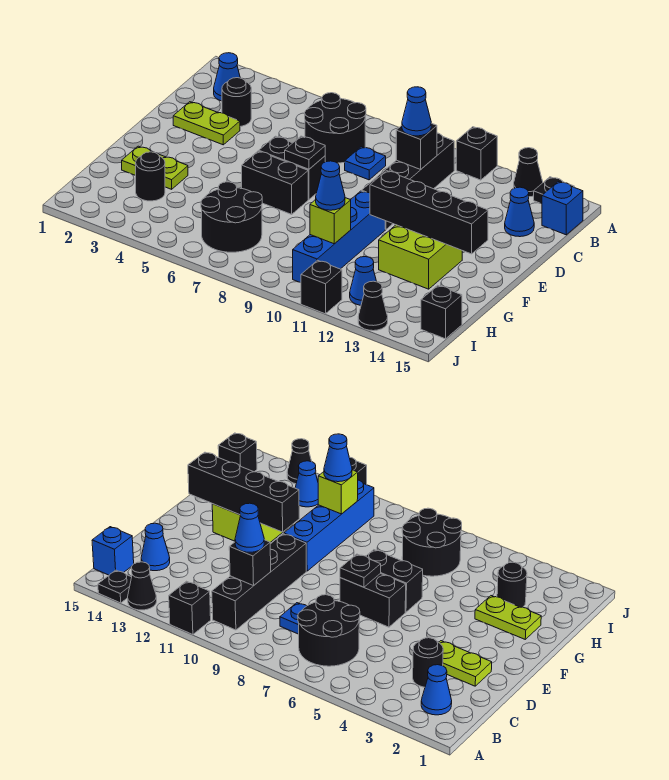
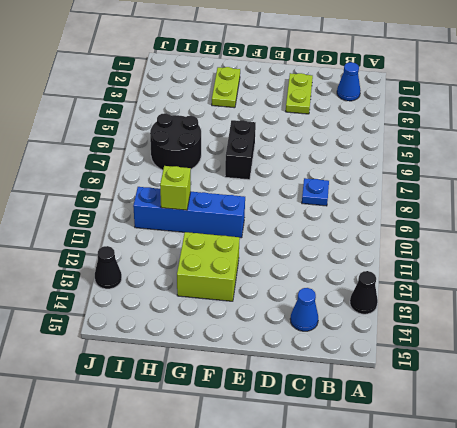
none -> black 1x1 brick [456,127,497,180]
none -> black 1x1 plate [534,177,574,204]
none -> black 2x2 round brick [305,93,366,163]

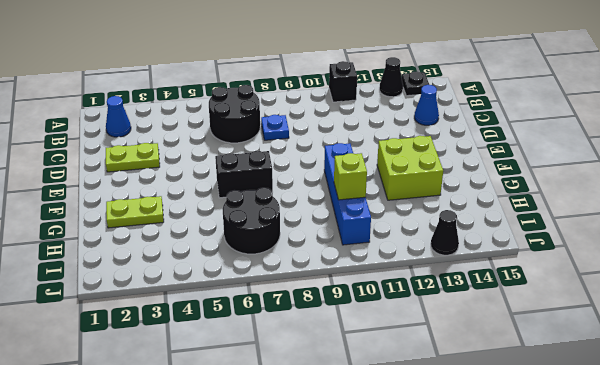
none -> black 1x4 brick [362,133,454,229]
none -> blue 1x1 brick [542,182,583,235]
none -> black 1x1 round brick [222,78,251,126]

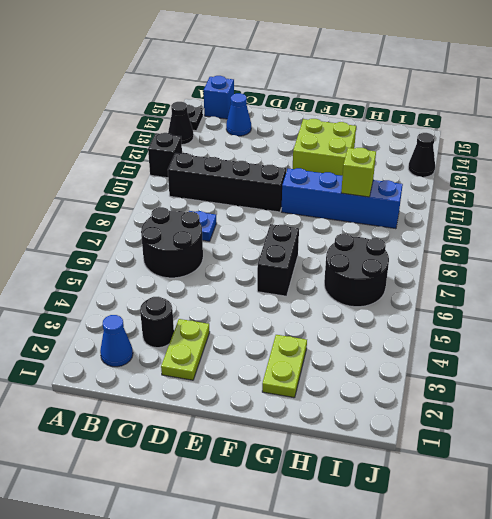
none -> black 1x2 brick [259,136,325,200]
none -> black 1x1 round brick [136,152,165,201]
none -> blue 1x1 cone [350,257,377,305]

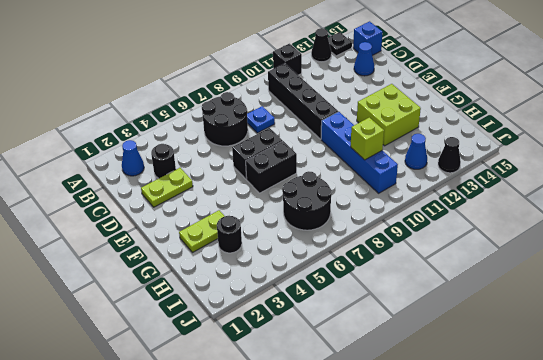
none -> black 1x1 brick [421,285,462,339]
none -> black 1x1 brick [301,260,342,314]
none -> black 1x1 brick [396,123,437,169]

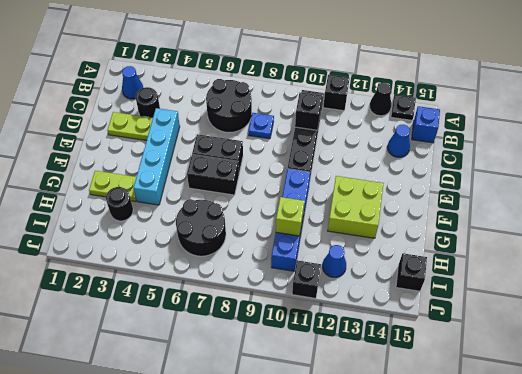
cyan 1x4 brick [134,108,180,205] -> none
none -> black 1x1 cone [358,281,388,331]
none -> black 1x1 plate [285,136,325,169]
none -> black 1x4 brick [370,171,488,254]

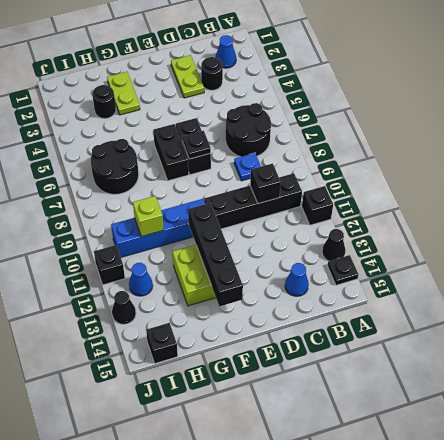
none -> blue 1x1 brick [542,182,583,235]
none -> blue 1x1 cone [402,87,431,136]
none -> blue 1x1 cone [316,161,345,210]

